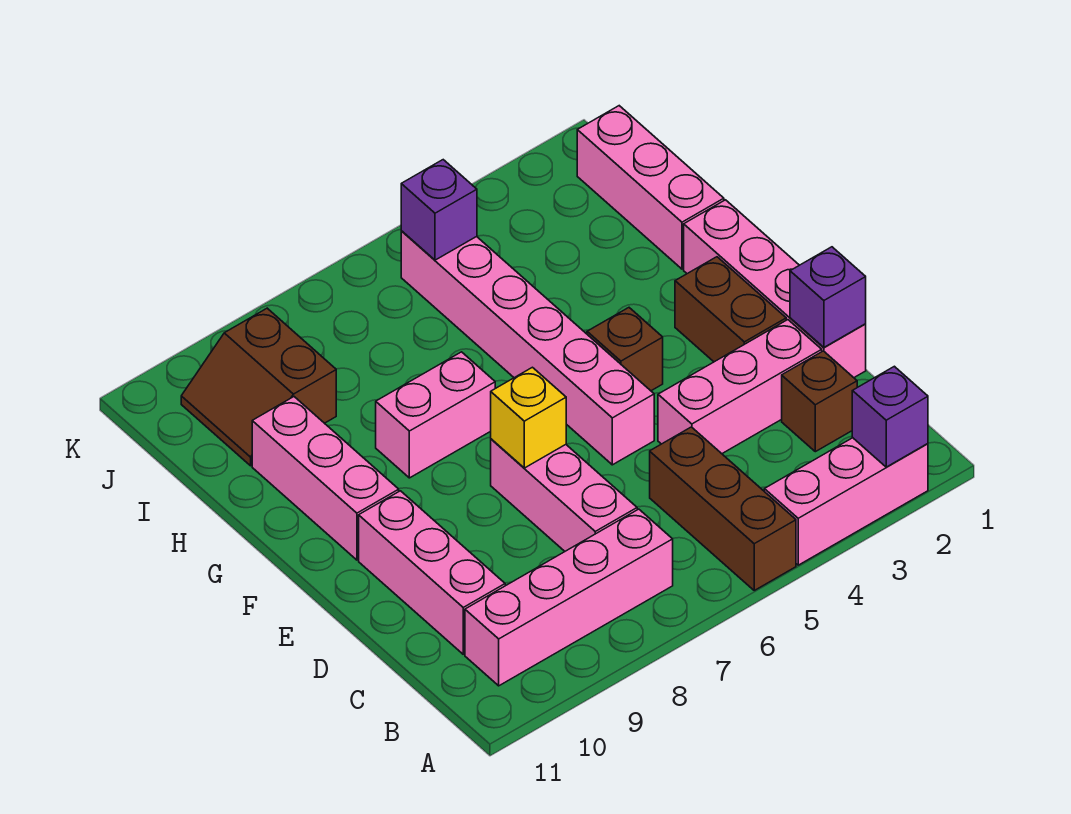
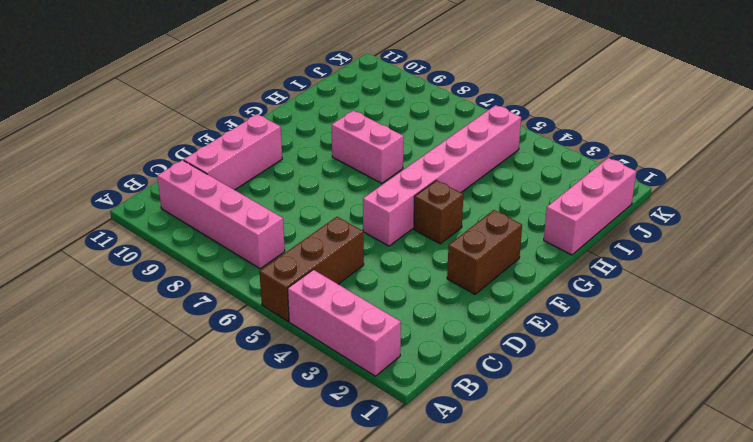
none -> brown 1x1 brick [782,351,857,452]
none -> pink 1x3 brick [491,439,637,551]
none -> pink 1x4 brick [684,200,866,378]

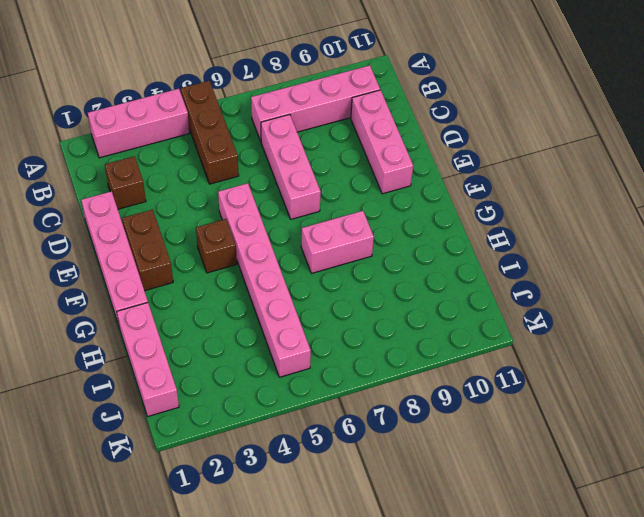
none -> pink 1x3 brick [658,320,822,454]
none -> pink 1x3 brick [252,397,399,560]
none -> brown 2x2 slope [181,308,336,466]

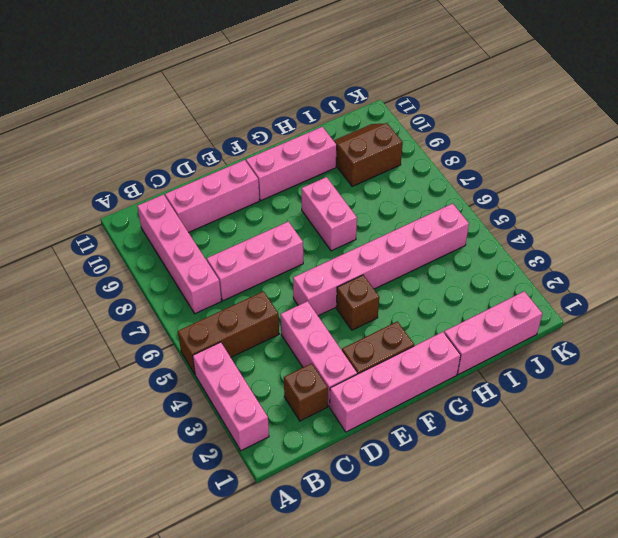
none -> purple 1x1 brick [852,366,928,467]
none -> purple 1x1 brick [790,247,866,347]
none -> yellow 1x1 brick [491,367,566,468]

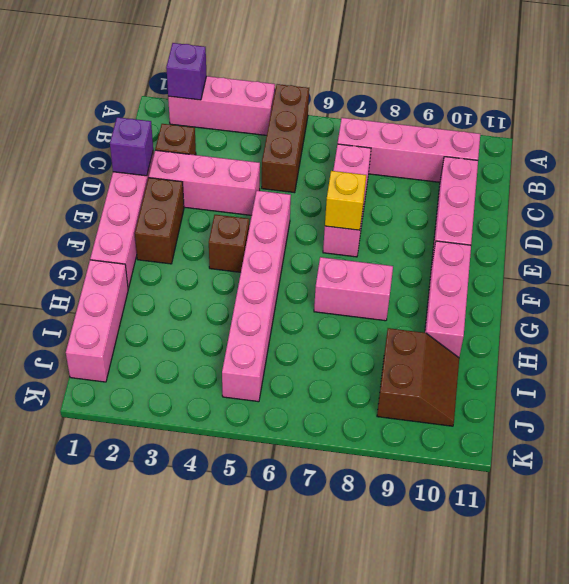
none -> purple 1x1 brick [401,160,477,260]

